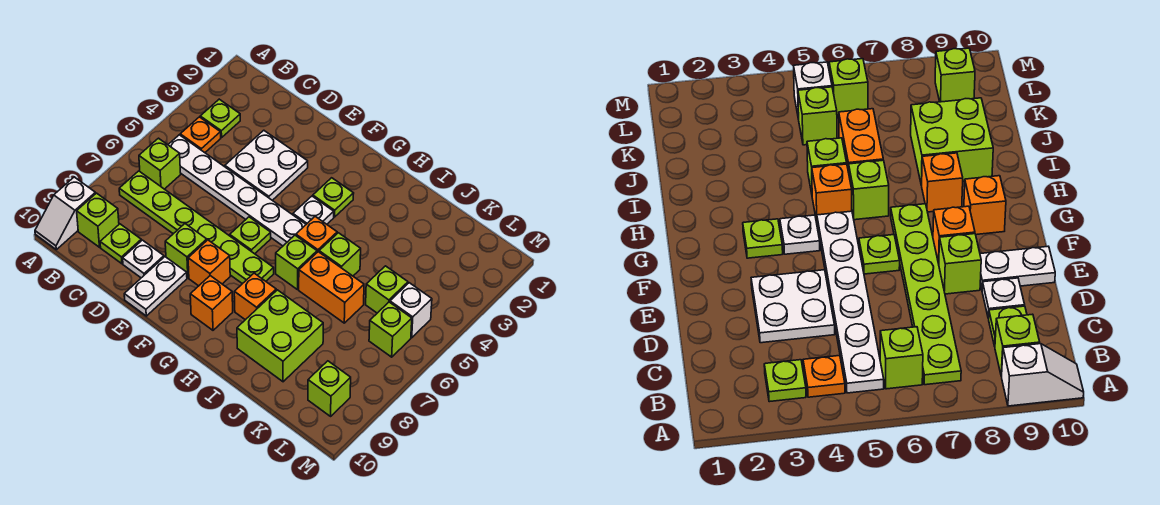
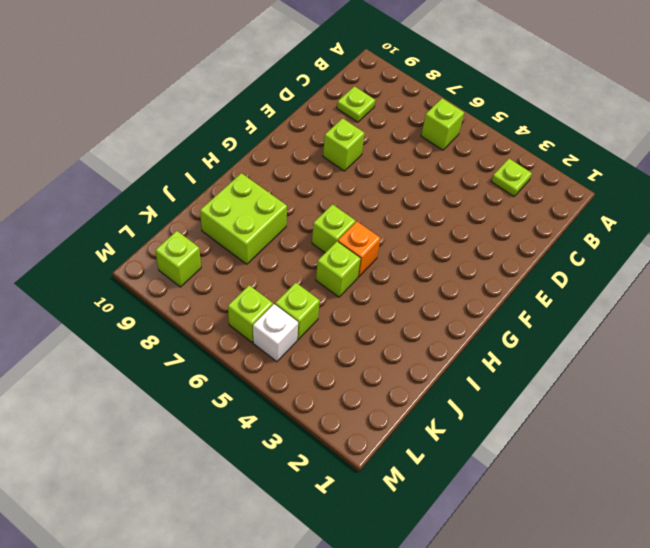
none -> white 1x2 slope [35,177,96,250]
none -> orange 1x1 plate [180,117,221,153]
none -> white 1x6 plate [168,135,306,246]

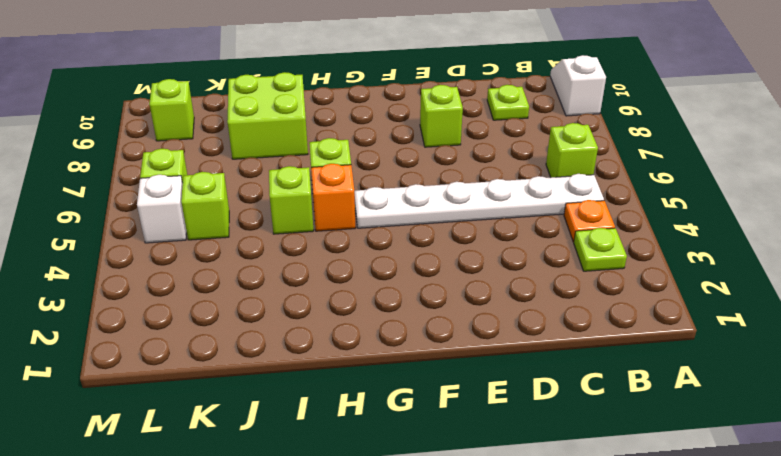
none -> lime 1x6 plate [119,171,274,284]
none -> lime 1x1 brick [77,193,119,247]
none -> white 2x2 plate [225,130,308,200]

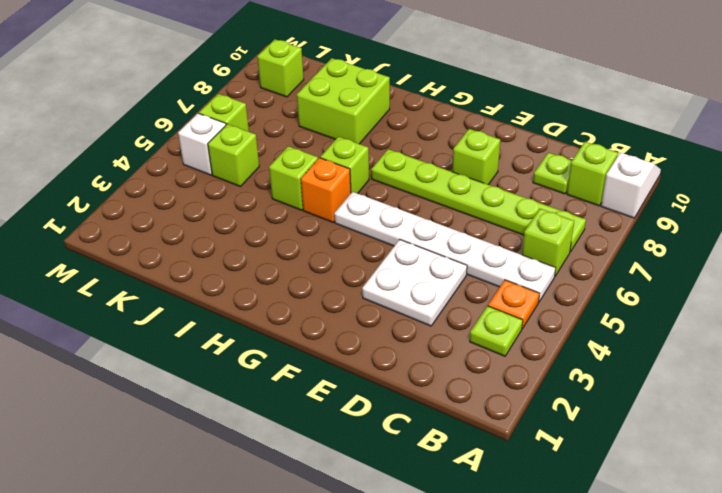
none -> white 1x1 plate [123,240,164,278]
none -> white 1x2 plate [124,257,187,316]
none -> lime 1x1 plate [230,217,271,254]

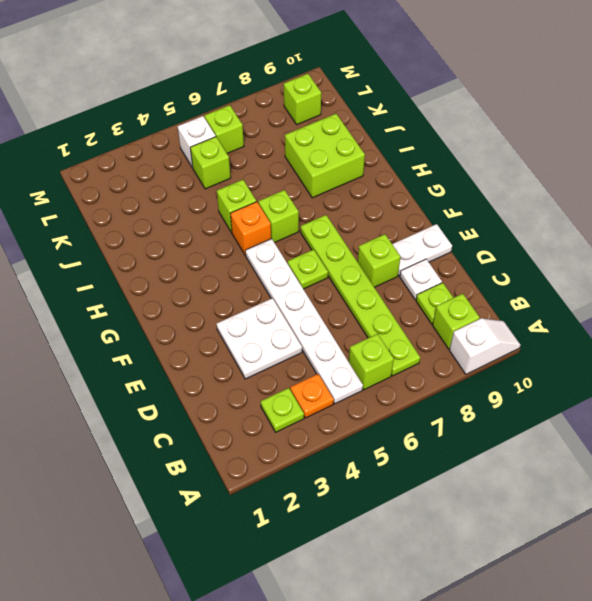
none -> orange 1x1 brick [188,240,230,286]
none -> lime 1x1 plate [313,178,354,217]
none -> white 1x1 plate [293,196,334,224]

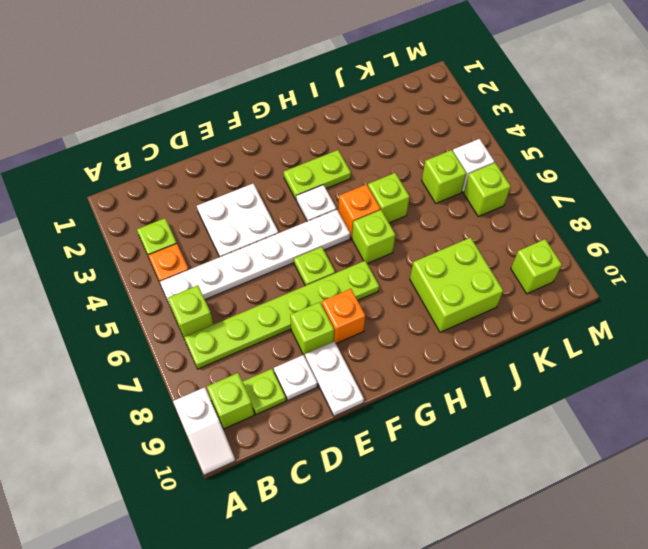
lime 1x2 plate [284,150,351,201] -> lime 1x1 plate [313,178,354,217]
none -> orange 1x1 brick [190,276,233,330]
none -> orange 1x1 brick [234,273,276,320]
none -> orange 1x2 brick [299,252,364,323]

